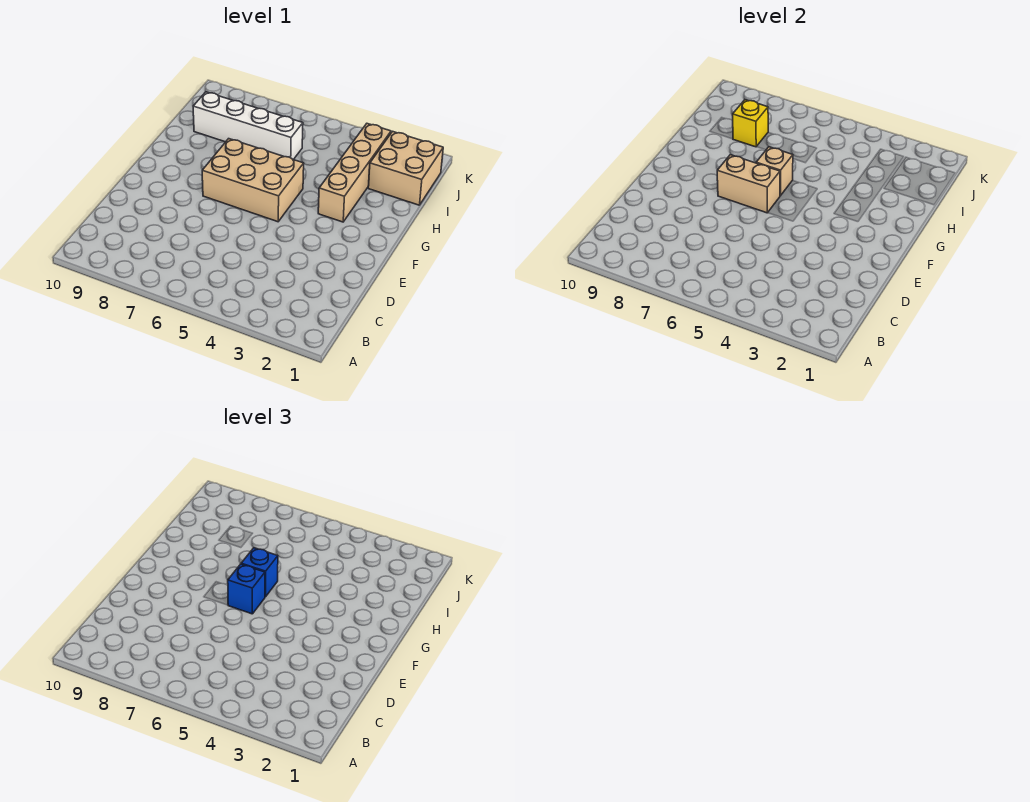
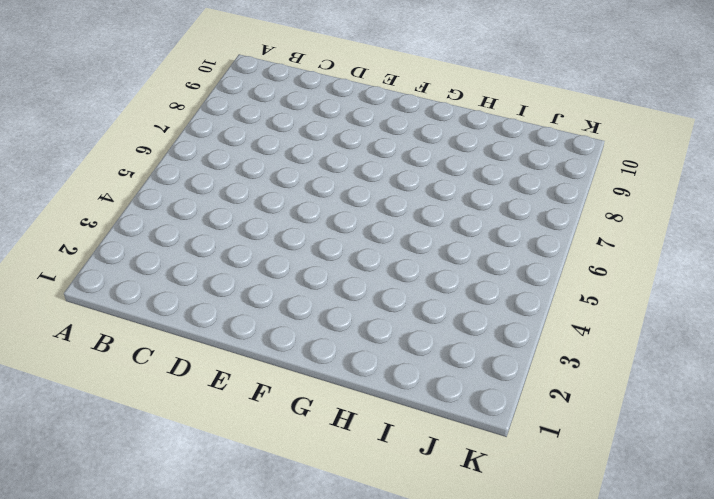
none -> tan 2x3 brick [202,139,304,222]
none -> tan 1x4 brick [318,124,391,222]

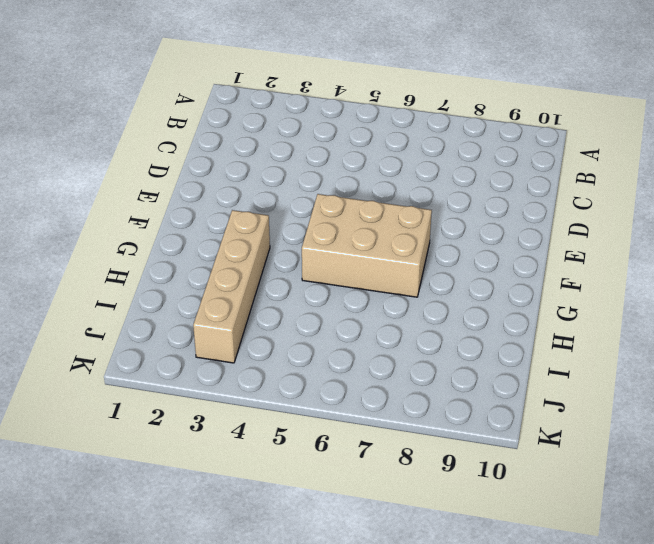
none -> tan 2x2 brick [368,131,443,205]
none -> white 1x4 brick [193,92,303,160]

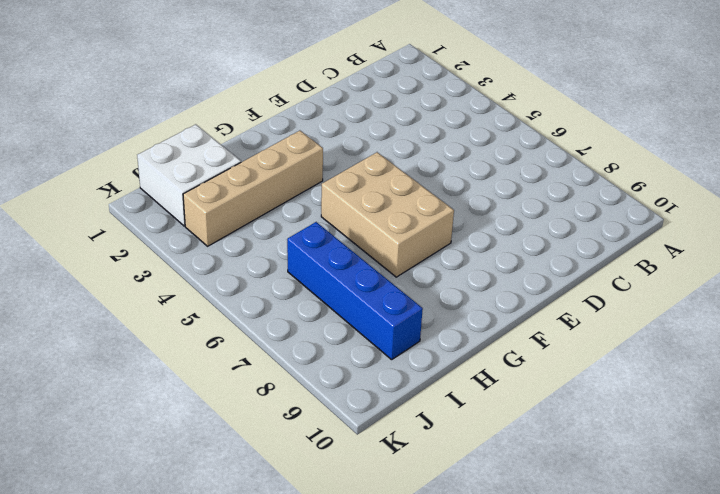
white 2x2 brick [137,124,241,226] -> tan 2x2 brick [368,131,443,205]
blue 1x4 brick [287,222,423,360] -> white 1x4 brick [193,92,303,160]
none -> tan 1x2 brick [717,155,780,213]
none -> tan 1x1 brick [756,147,793,196]

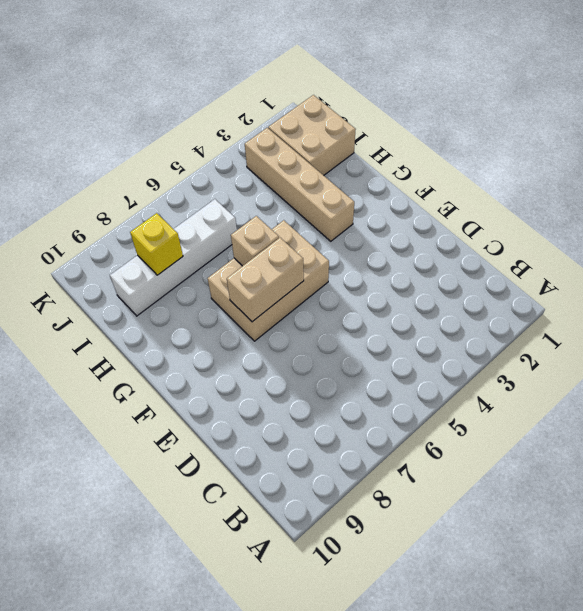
none -> blue 1x1 brick [228,564,265,614]
none -> blue 1x1 brick [241,548,278,597]

